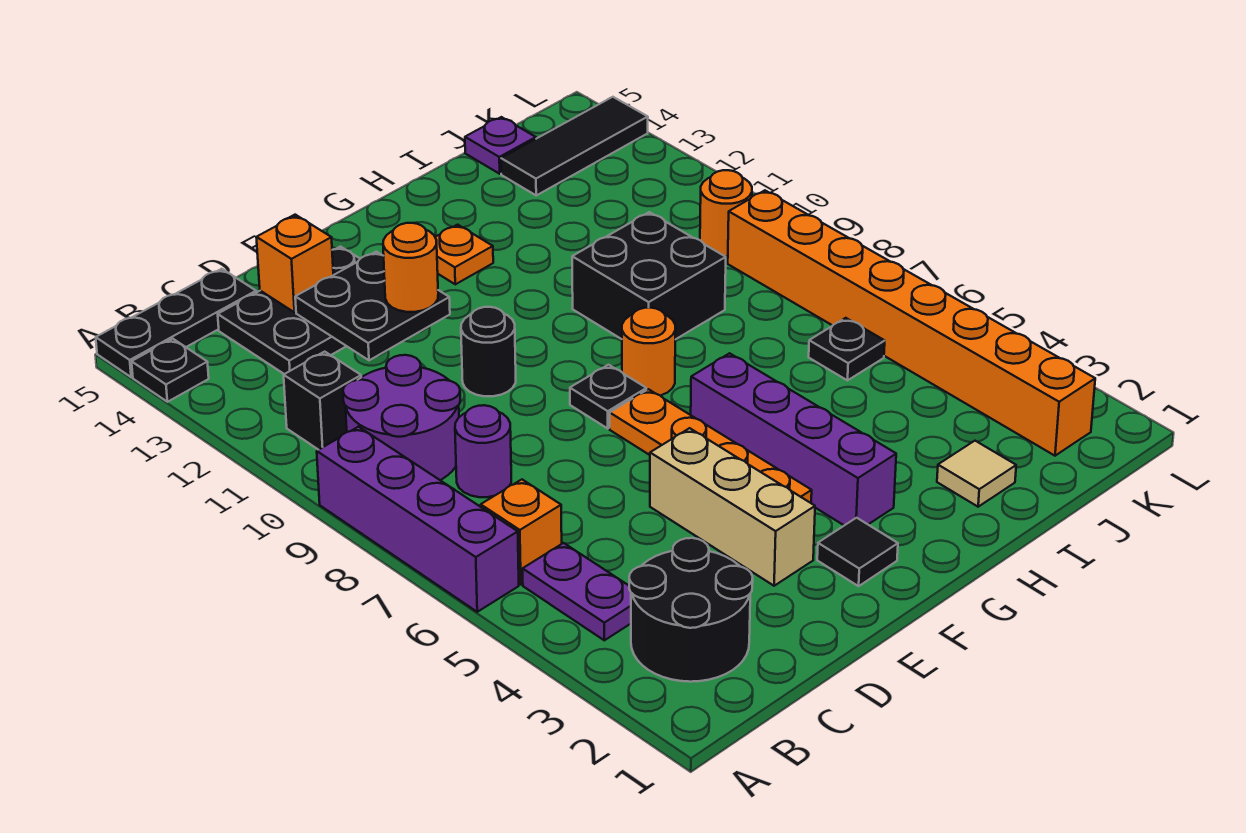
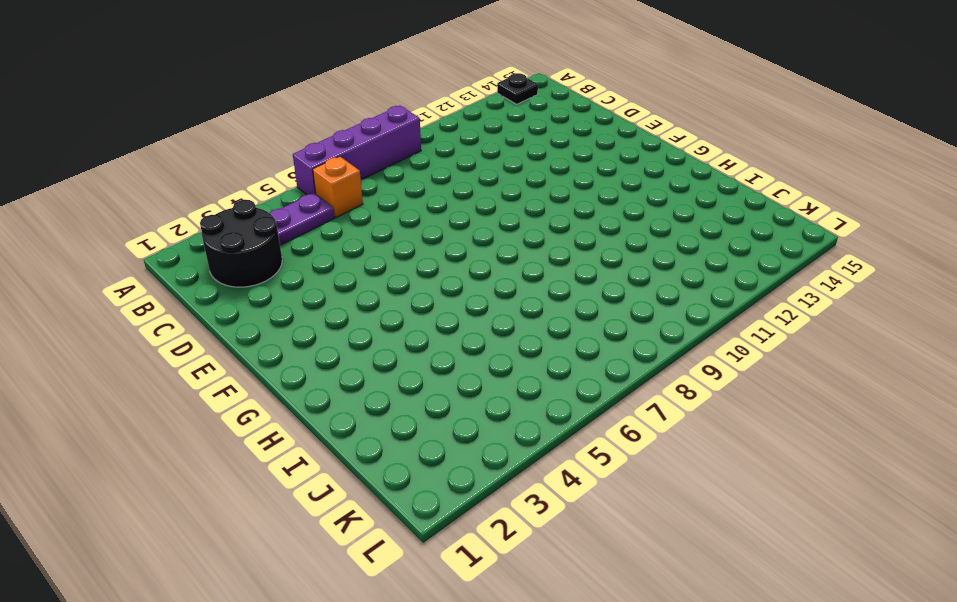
none -> black 1x3 plate [96,269,256,377]
none -> purple 2x2 round brick [343,355,460,480]
none -> black 1x1 brick [284,352,361,450]

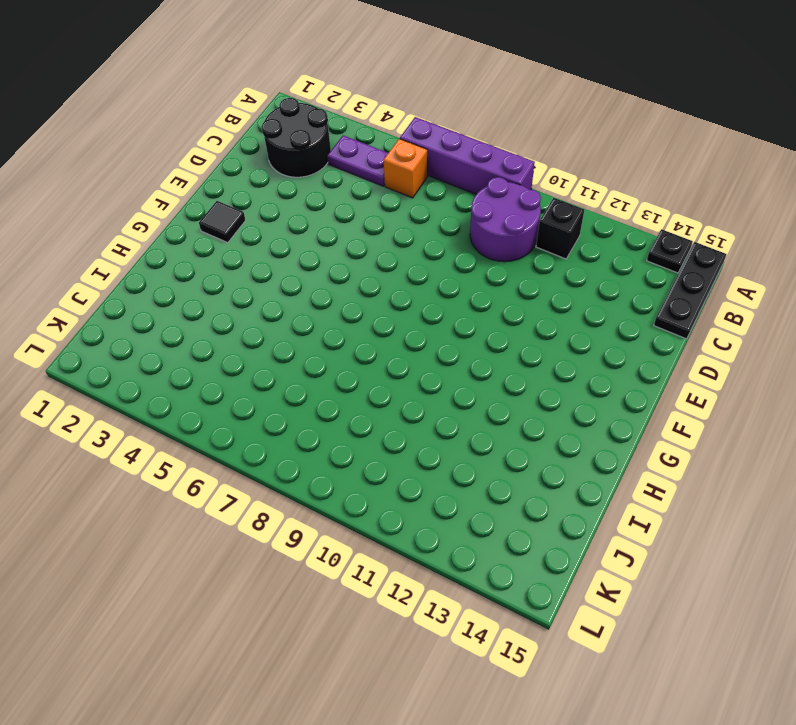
none -> purple 1x1 round brick [455,405,511,497]
none -> black 2x3 plate [218,247,360,374]
none -> tan 1x3 brick [650,428,815,586]

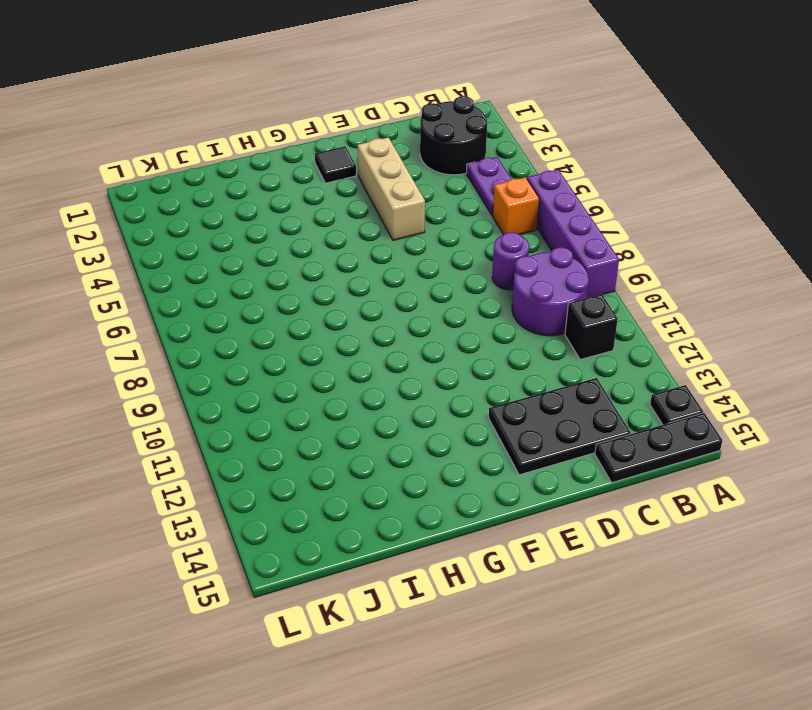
none -> black 1x1 round brick [461,307,516,396]
none -> orange 1x4 plate [610,389,812,503]
none -> black 1x1 plate [570,365,646,428]

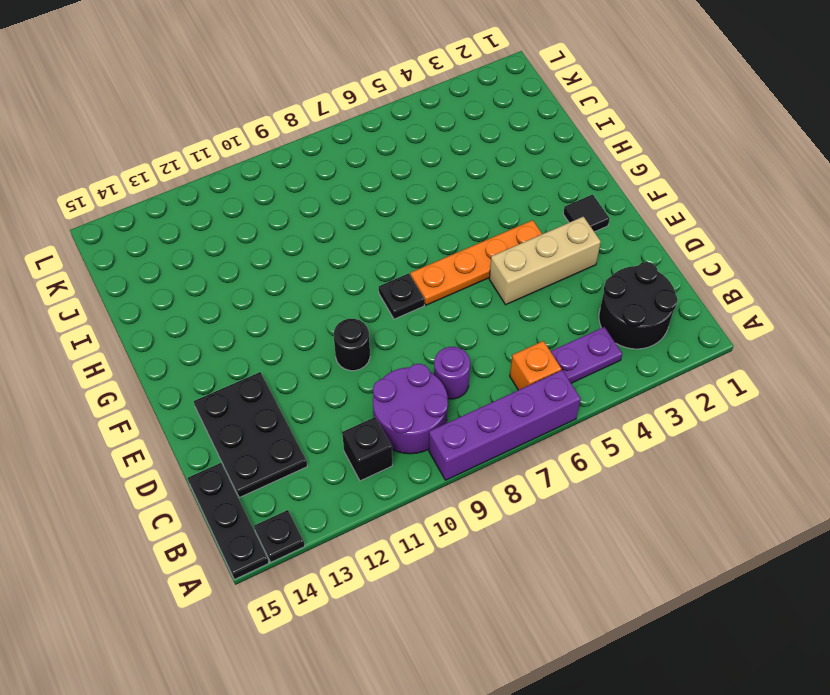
none -> purple 1x4 brick [691,353,896,525]
none -> orange 1x1 round brick [622,308,675,396]
none -> orange 1x1 plate [435,225,493,284]

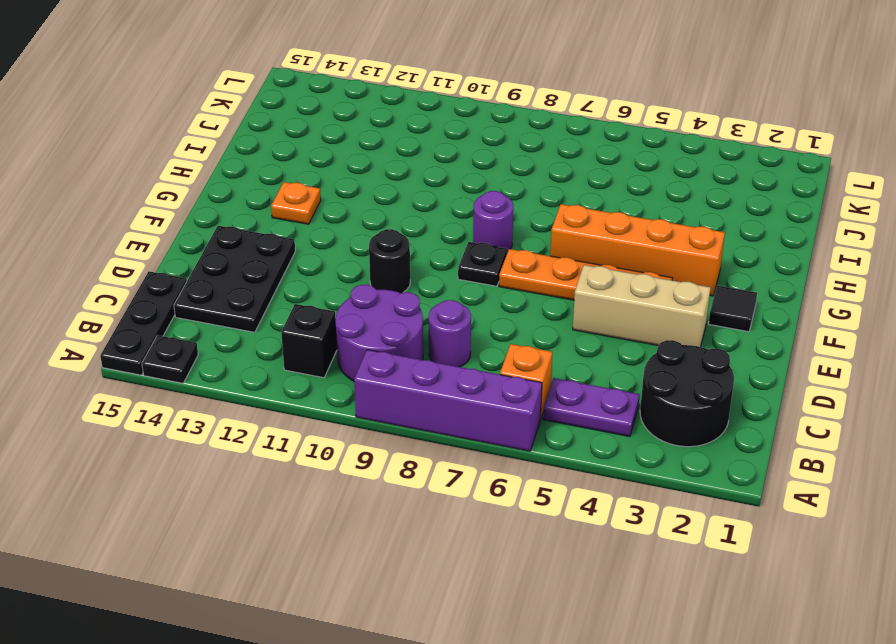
orange 1x4 brick [550,204,725,296] -> purple 1x4 brick [691,353,896,525]
purple 1x1 round brick [473,191,514,252] -> orange 1x1 round brick [622,308,675,396]
none -> black 2x2 brick [572,212,726,340]
none -> tan 1x1 tile [937,441,1016,507]
none -> black 1x1 plate [809,318,885,380]

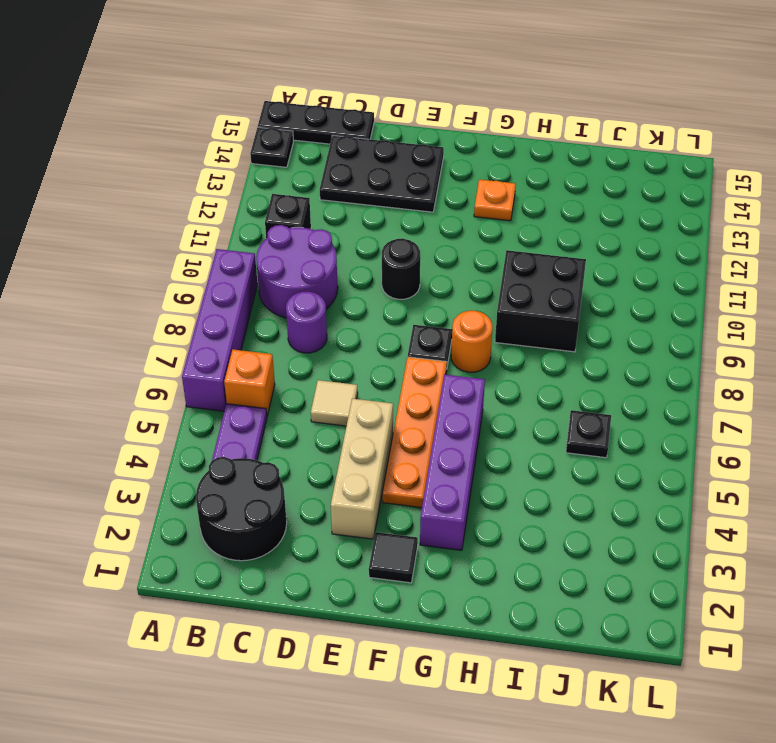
tan 1x1 tile [311,380,358,426] -> tan 1x1 tile moved to [937,441,1016,507]
none -> black 1x3 tile [501,97,648,195]
none -> purple 1x1 plate [465,117,536,174]
none -> orange 1x8 brick [728,190,1095,456]

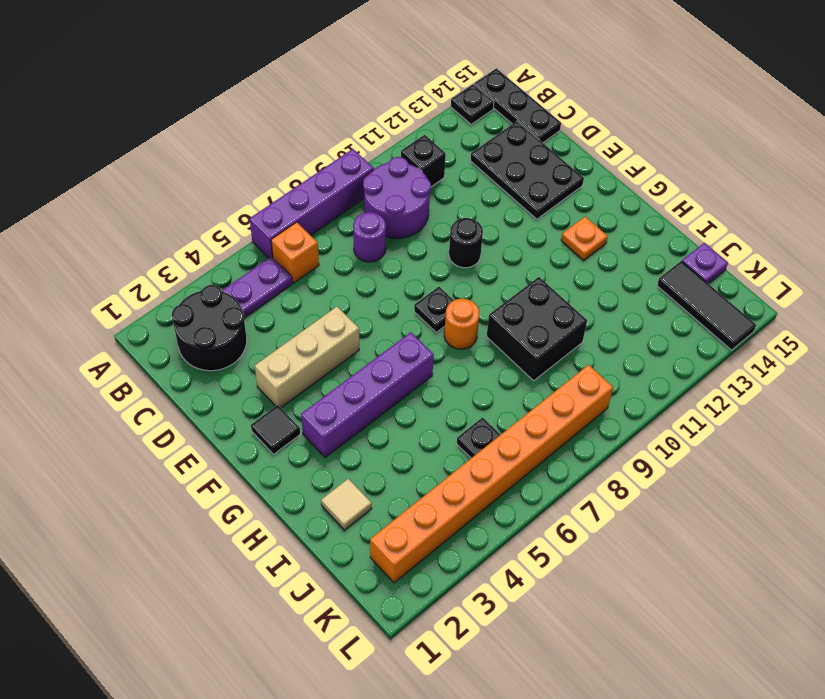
none -> orange 1x4 plate [610,389,812,503]
none -> orange 1x1 round brick [700,170,752,257]
none -> black 2x2 plate [295,252,450,360]

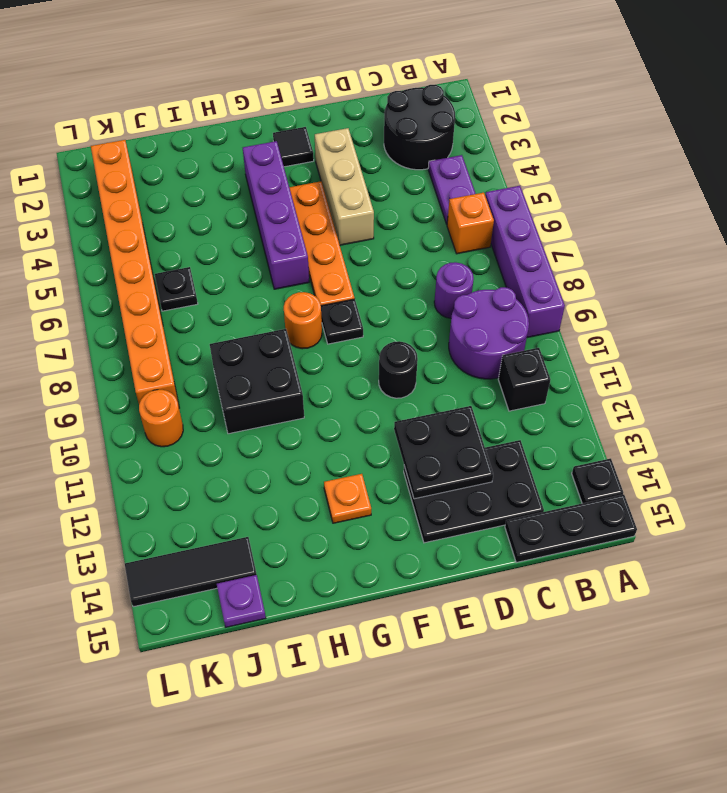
none -> tan 1x1 tile [937,441,1016,507]
none -> orange 1x1 brick [256,215,333,312]
none -> orange 1x1 round brick [383,223,438,312]

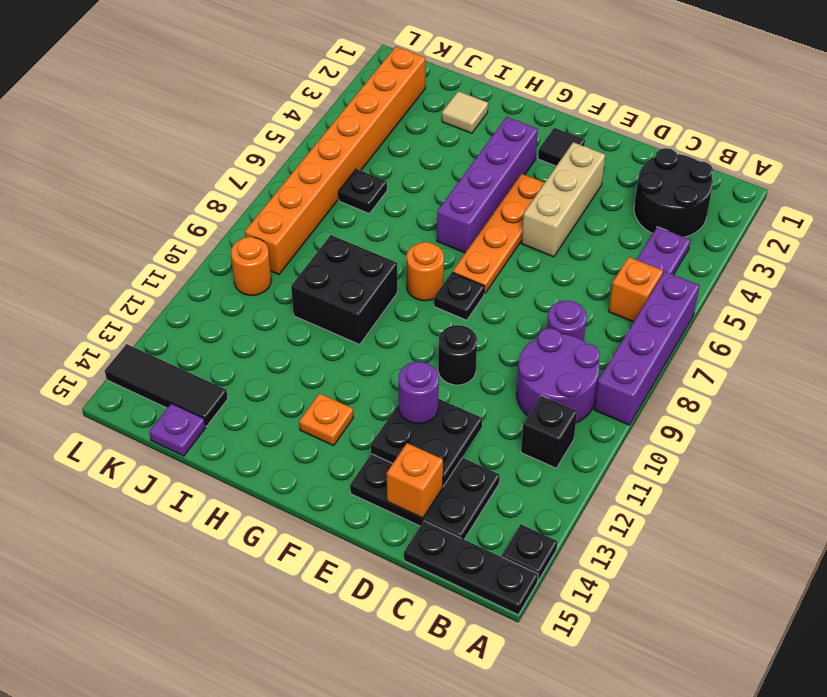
purple 1x1 round brick [399,362,439,424] -> orange 1x1 round brick [383,223,438,312]

